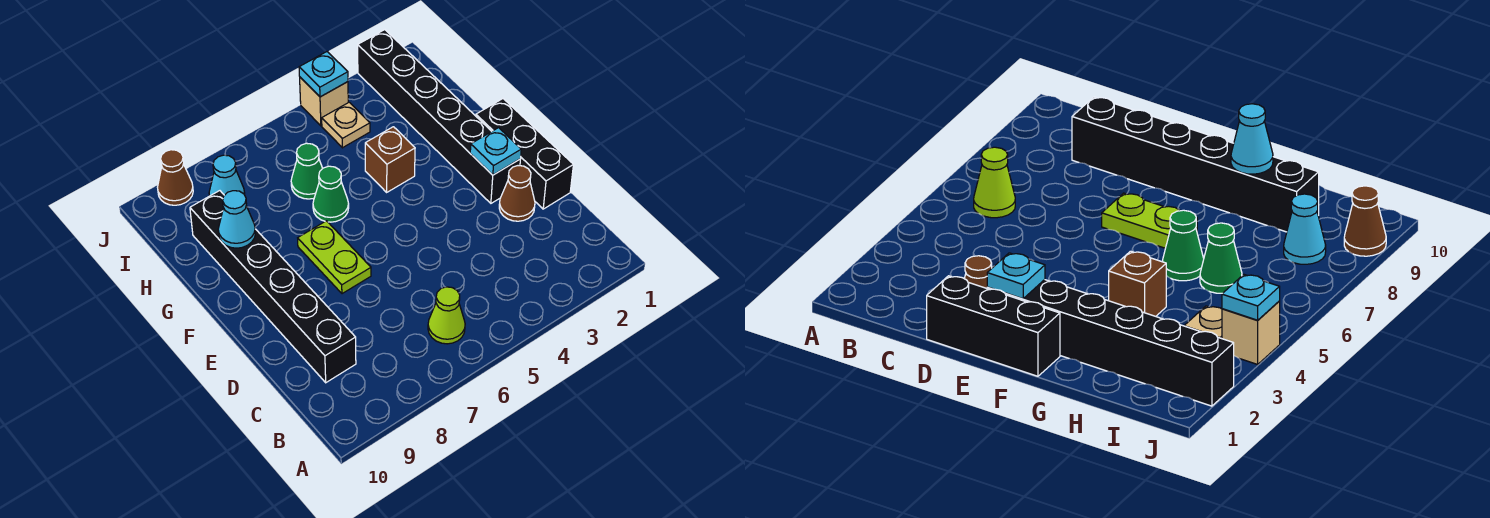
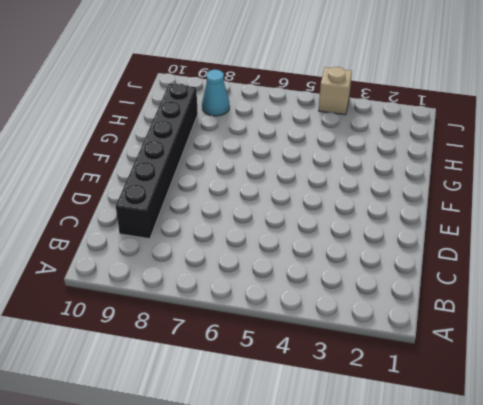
none -> lime 1x1 cone [428,287,465,344]
none -> black 1x3 brick [476,99,573,209]
none -> brown 1x1 cone [499,166,535,221]

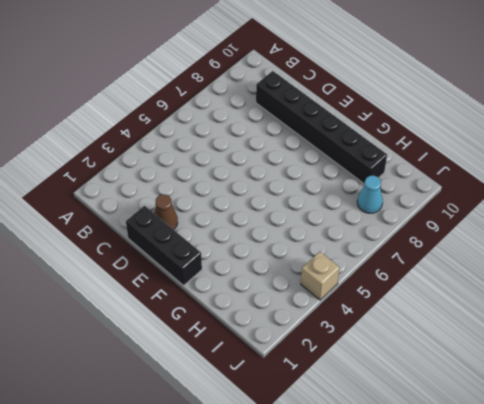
none -> lime 1x1 cone [428,287,465,344]
none -> black 1x6 brick [358,30,520,203]
none -> lime 1x2 plate [298,221,371,294]

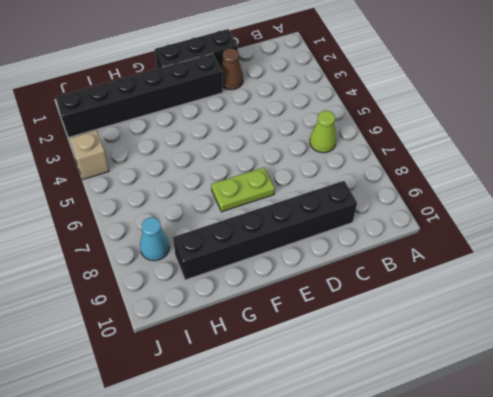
none -> brown 1x1 brick [365,127,415,192]
none -> green 1x1 cone [313,166,349,222]
none -> green 1x1 cone [291,143,323,199]

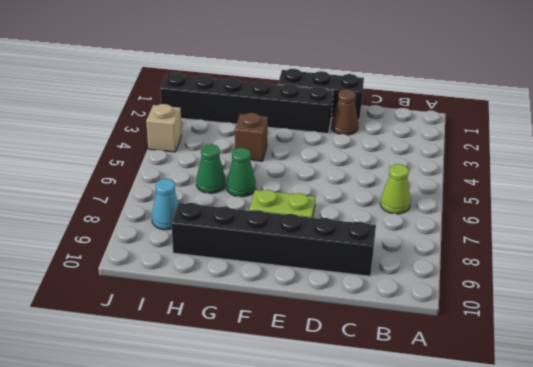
none -> tan 1x1 plate [322,102,370,148]
none -> brown 1x1 cone [157,150,193,205]
none -> cyan 1x1 plate [470,128,521,175]

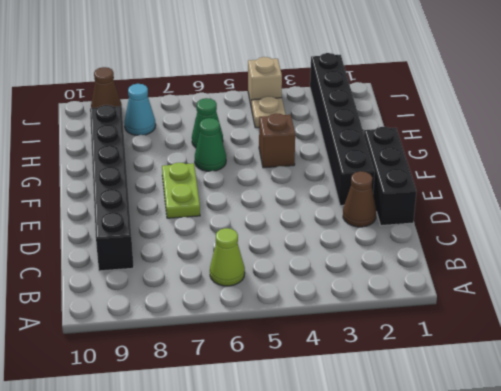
none -> cyan 1x1 plate [470,128,521,175]
none -> cyan 1x1 cone [218,191,255,248]
none -> cyan 1x1 plate [299,52,348,97]

